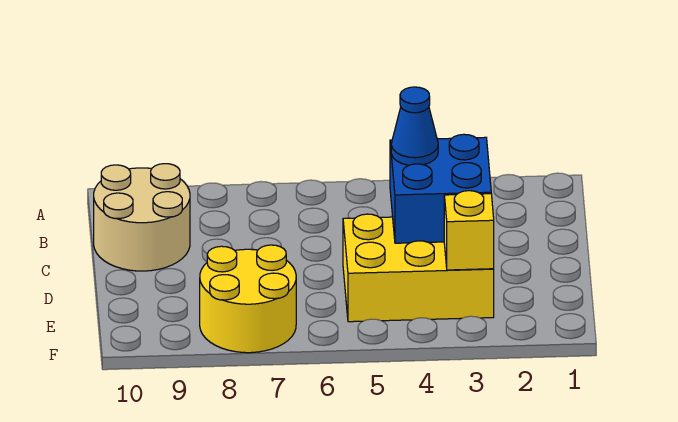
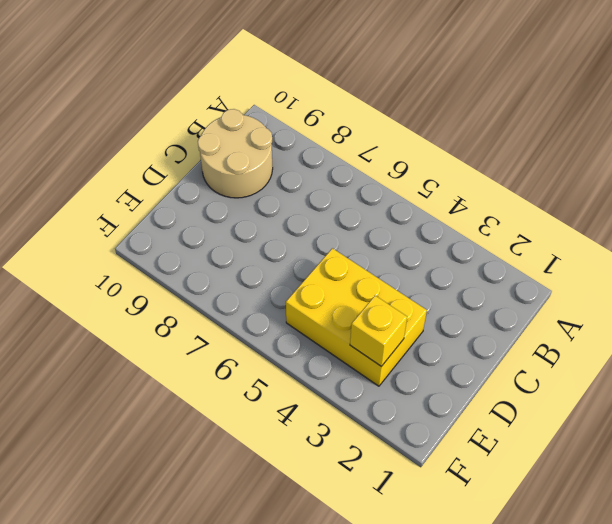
none -> yellow 2x2 round brick [200,245,296,353]
none -> blue 2x2 brick [390,134,491,243]

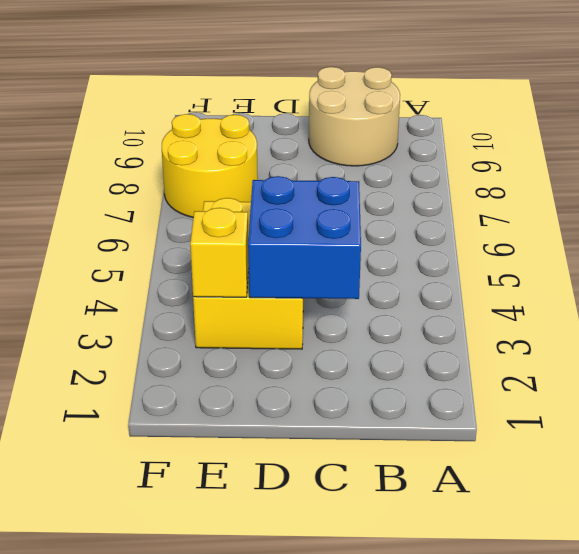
none -> blue 1x1 cone [391,87,438,165]

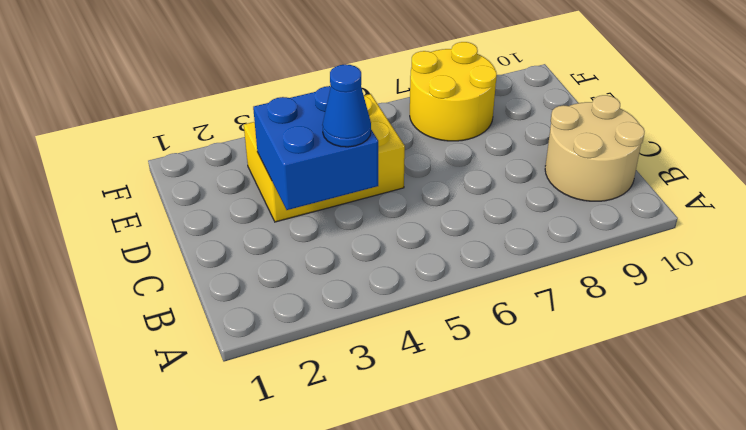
none -> yellow 1x1 brick [444,191,494,270]

